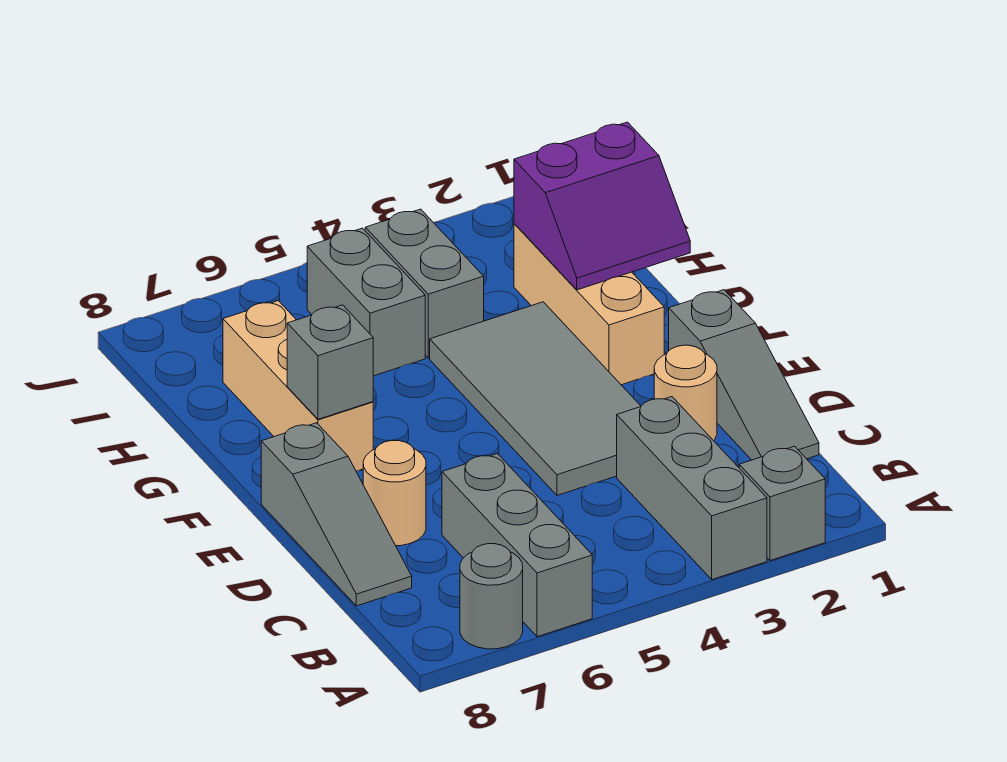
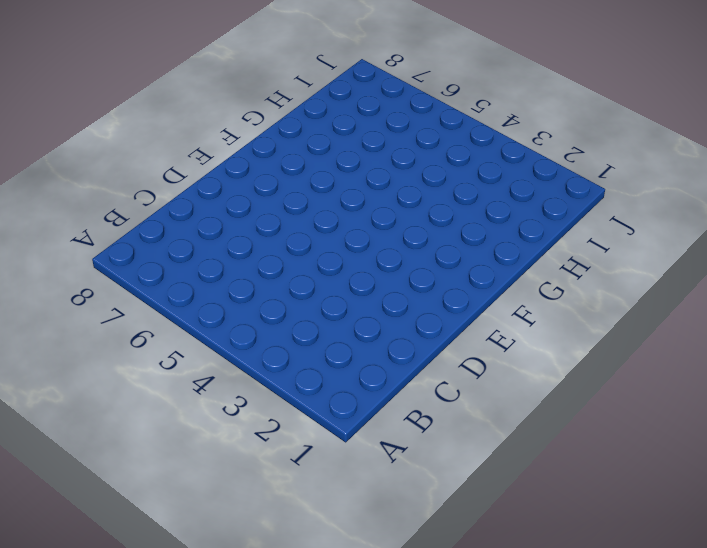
none -> grey 1x1 brick [739,446,825,561]
none -> grey 1x3 brick [617,397,767,580]
none -> grey 1x3 brick [442,454,592,637]

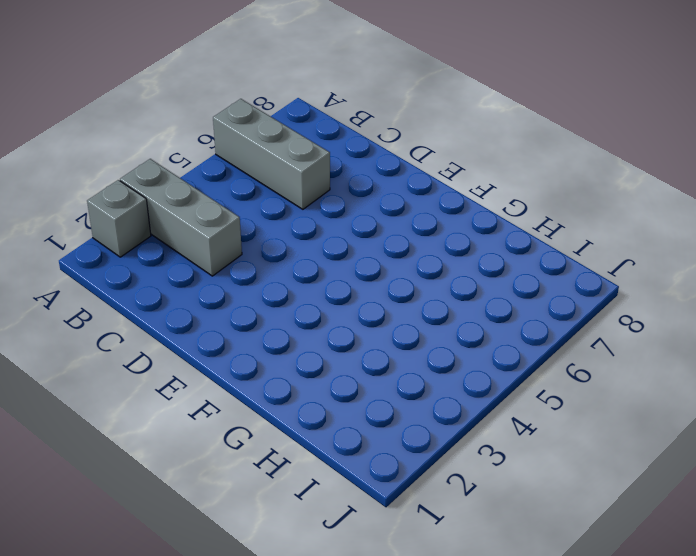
none -> grey 1x1 round brick [460,544,523,649]
none -> grey 1x3 slope [669,290,819,460]
none -> grey 1x3 slope [261,423,412,606]

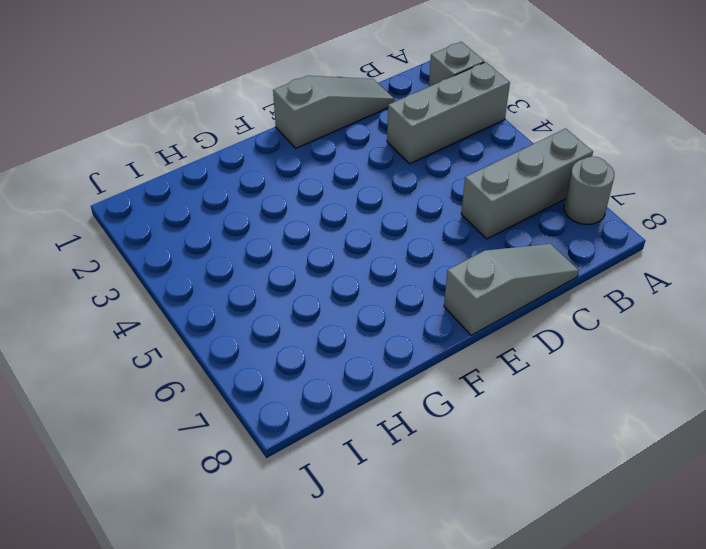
none -> tan 1x1 round brick [654,345,717,441]
none -> grey 2x4 tile [430,302,641,495]
none -> tan 1x1 round brick [363,441,426,546]

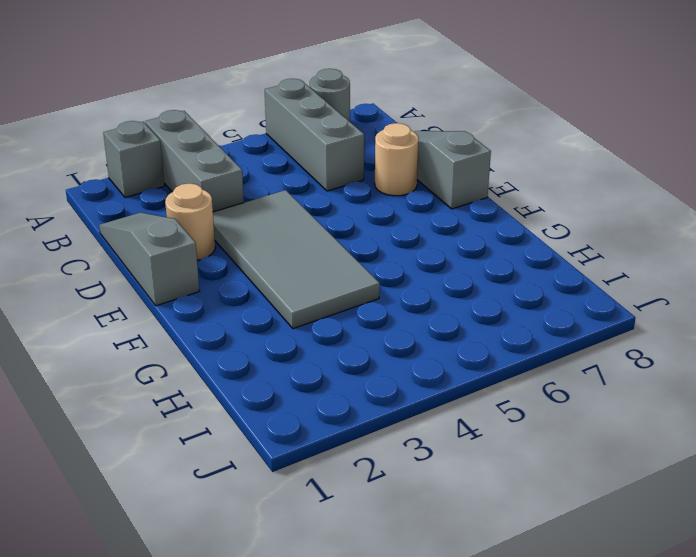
none -> tan 1x3 brick [514,223,664,385]
none -> tan 1x3 brick [223,301,373,471]
none -> grey 1x2 brick [365,209,484,358]

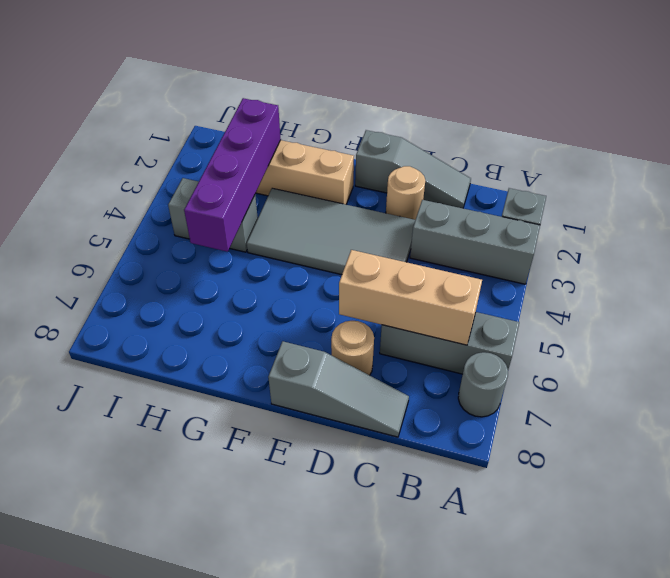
tan 1x3 brick [339,250,482,345] -> tan 1x3 brick moved to [223,301,373,471]
purple 1x4 brick [184,98,281,252] -> purple 2x2 slope [514,122,690,290]
none -> grey 1x2 brick [307,228,425,376]
none -> grey 1x1 brick [287,305,373,419]

